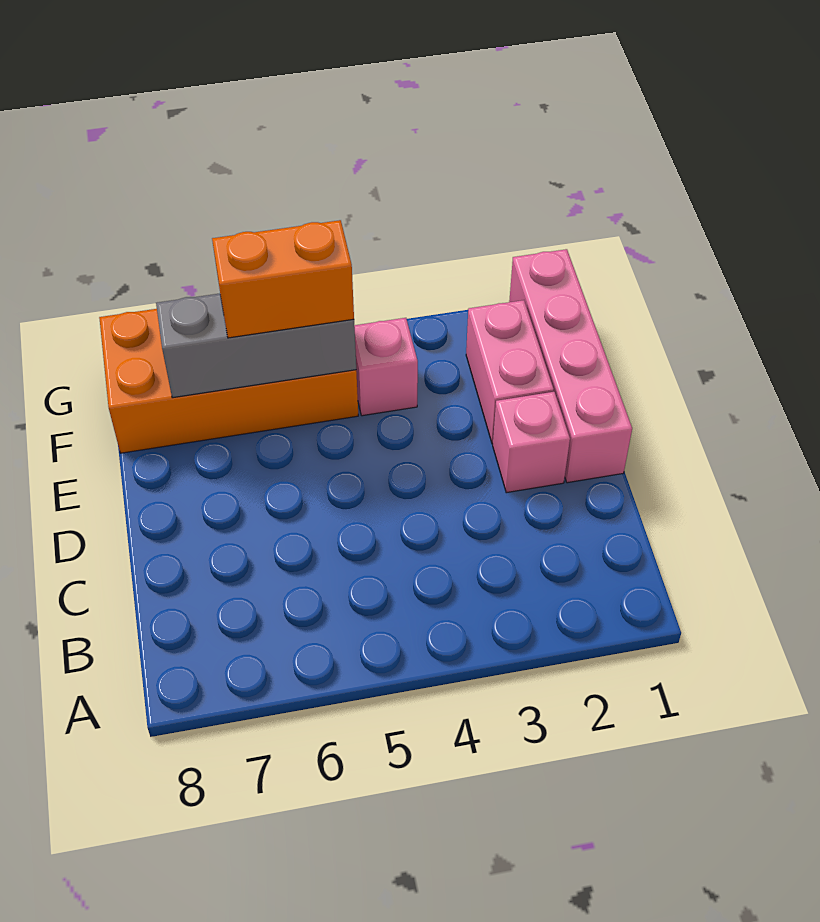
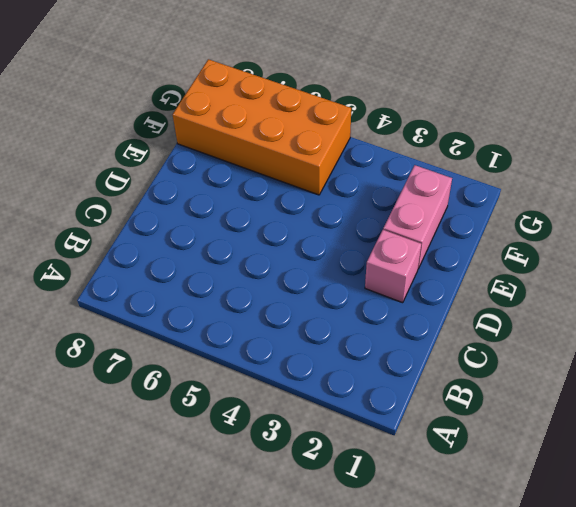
none -> pink 1x4 brick [509,249,632,483]
none -> pink 1x1 brick [354,318,418,416]

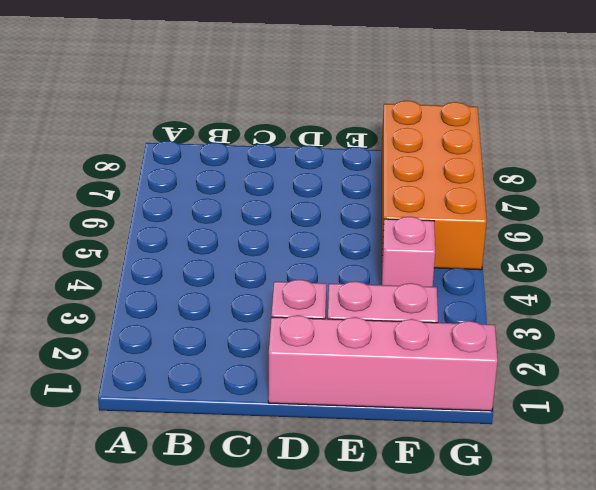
none -> grey 1x3 brick [156,293,356,398]
none -> orange 1x2 brick [212,220,354,338]

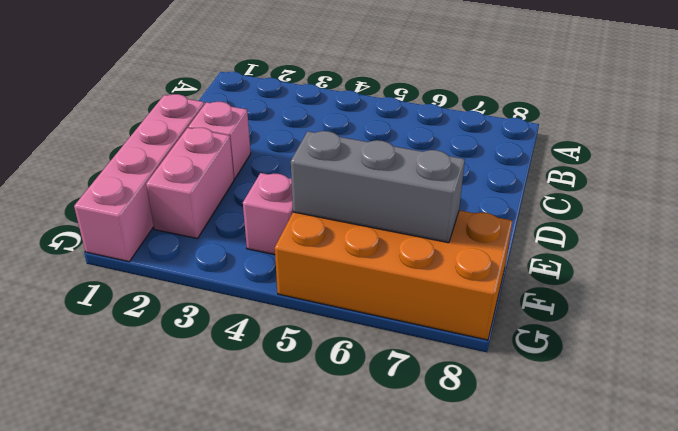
none -> orange 1x2 brick [212,220,354,338]

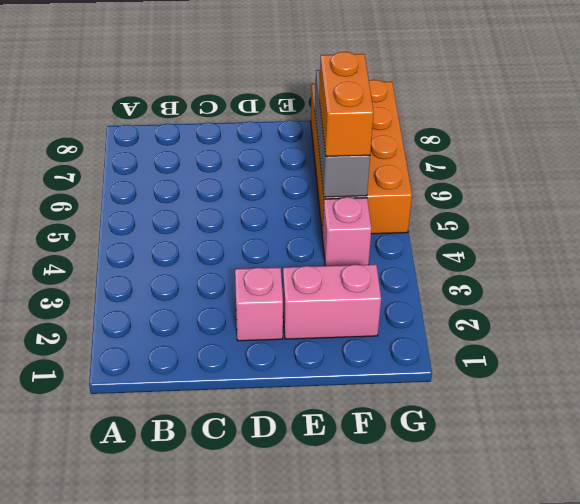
none -> pink 1x4 brick [509,249,632,483]

